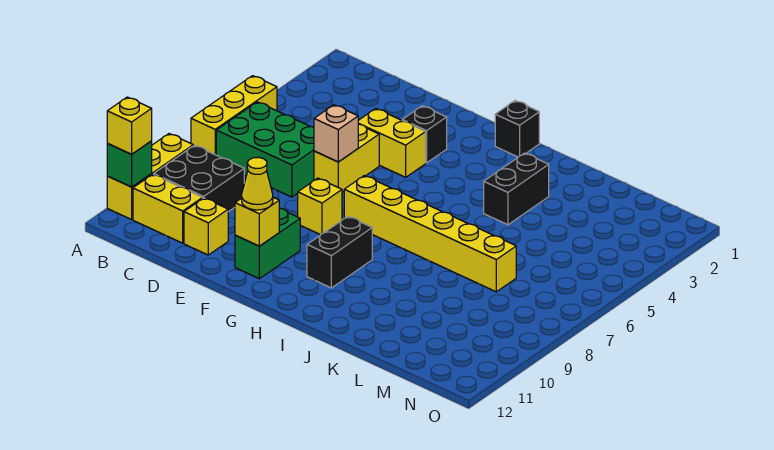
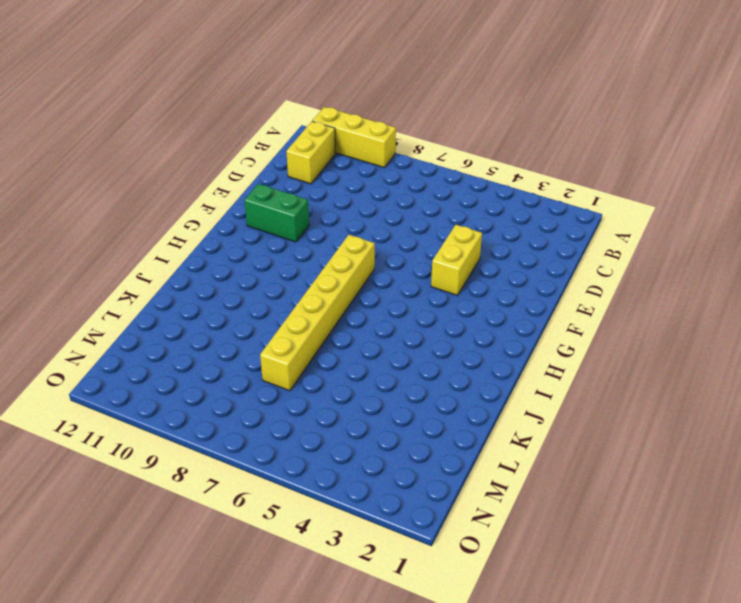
none -> yellow 1x3 brick [191,76,277,155]
none -> green 2x3 brick [216,102,314,197]
none -> black 2x2 brick [154,145,244,212]

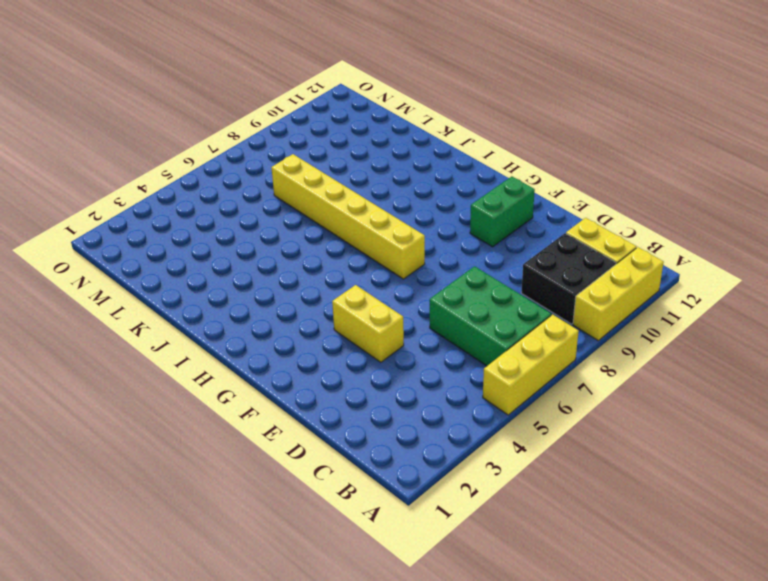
none -> yellow 1x1 brick [184,198,228,255]
none -> yellow 1x2 brick [314,124,379,192]
none -> black 1x1 brick [402,106,447,163]

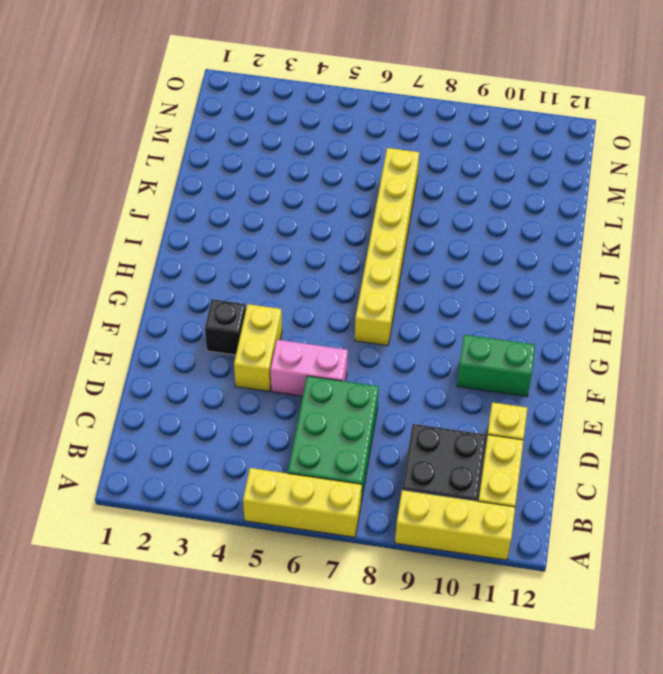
pink 1x2 brick [271,340,348,396] -> yellow 1x2 brick [314,124,379,192]
none -> yellow 1x1 brick [298,178,342,235]
none -> black 1x1 brick [495,101,539,157]
none -> black 1x2 brick [307,217,372,288]

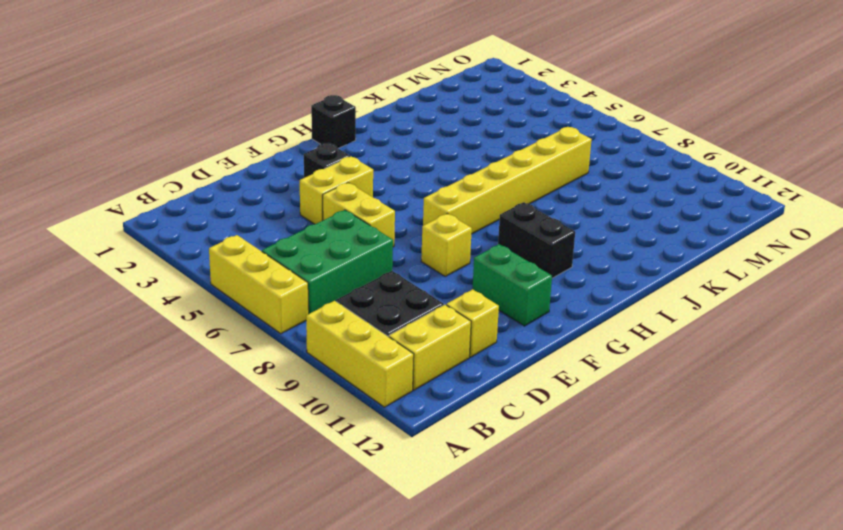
none -> black 1x2 brick [484,153,549,225]
none -> green 1x1 brick [107,141,152,187]
none -> tan 1x1 brick [314,105,358,162]

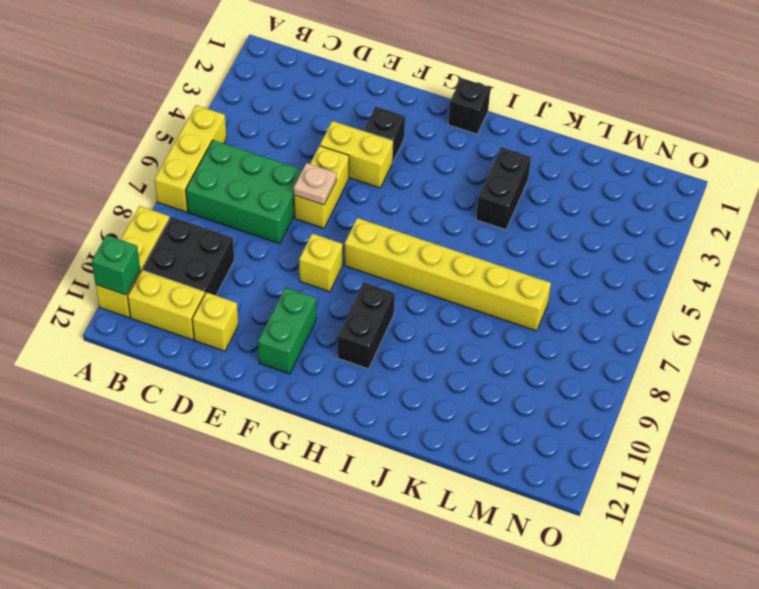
tan 1x1 plate [294,163,337,205] -> tan 1x1 brick [314,105,358,162]
none -> yellow 1x1 brick [235,197,279,246]
none -> yellow 1x1 brick [107,97,152,154]
none -> yellow 1x1 cone [242,157,273,210]

